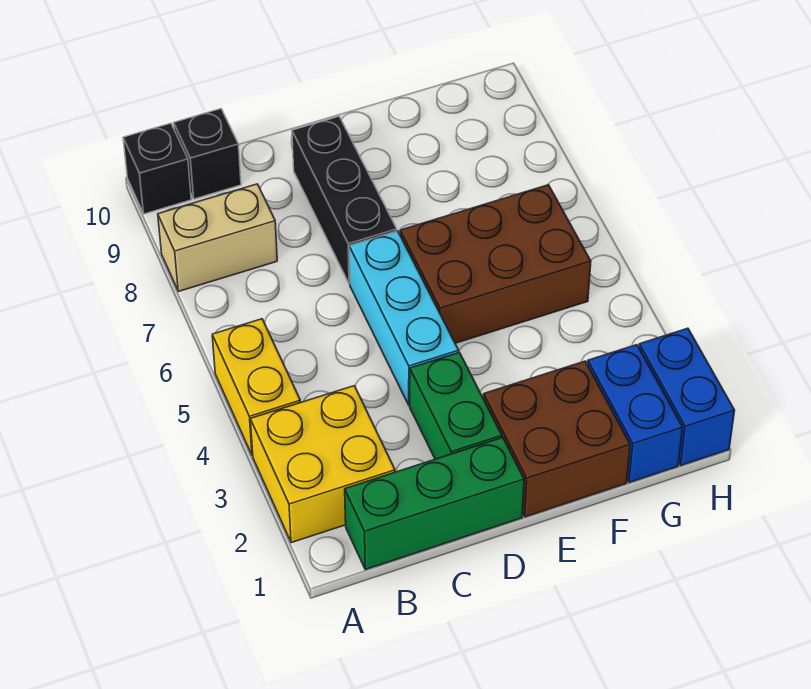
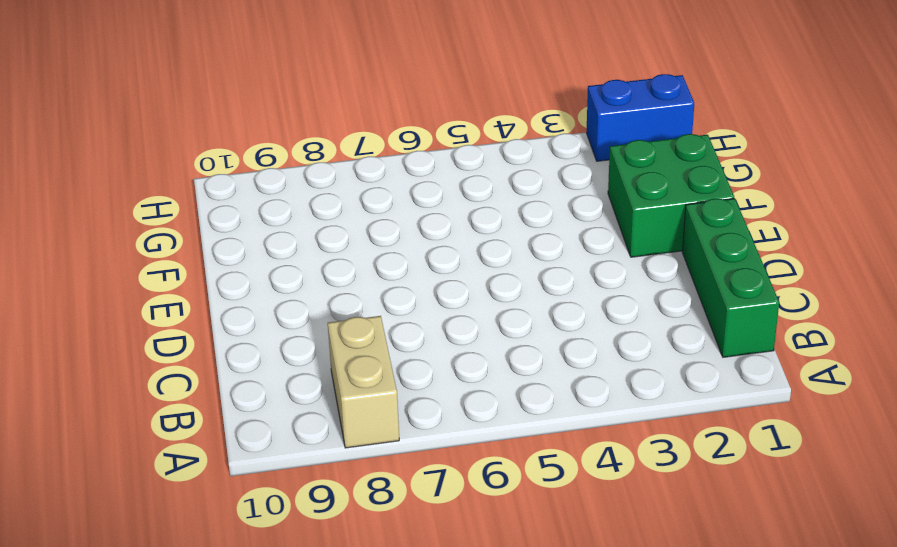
green 2x2 brick [608,134,734,257] -> brown 2x2 brick [483,361,630,517]
none -> yellow 2x2 brick [250,386,395,543]
none -> yellow 1x2 brick [212,319,301,456]
none -> black 1x1 brick [123,123,191,214]

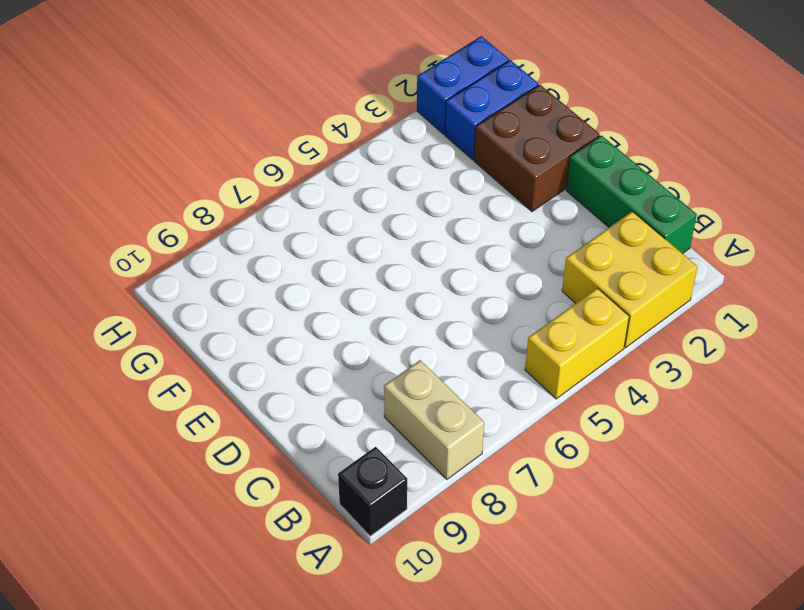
none -> black 1x1 brick [174,109,241,199]
none -> green 1x2 brick [410,352,502,459]
none -> cyan 1x3 brick [349,231,459,405]

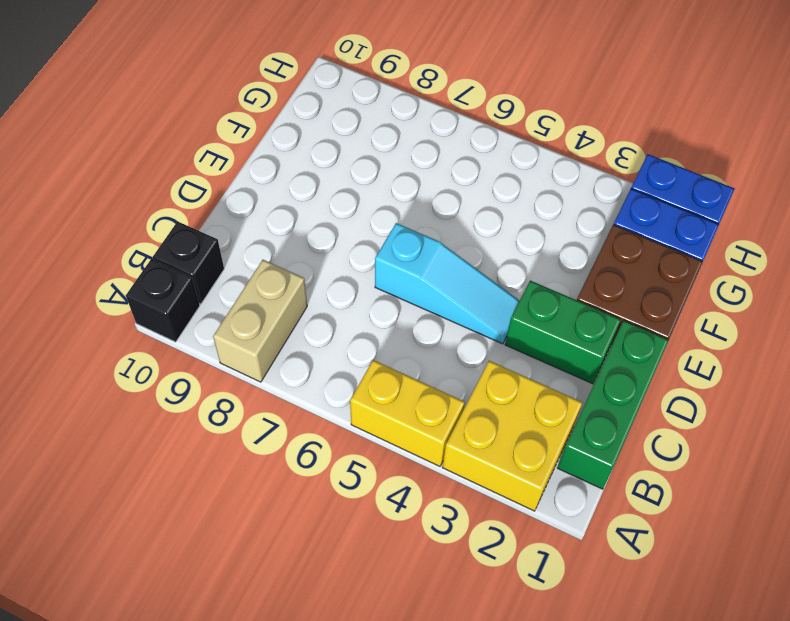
cyan 1x3 slope [375,223,519,344] -> cyan 1x3 brick [349,231,459,405]
none -> black 1x3 brick [292,116,397,284]
none -> brown 2x3 brick [400,185,591,343]

